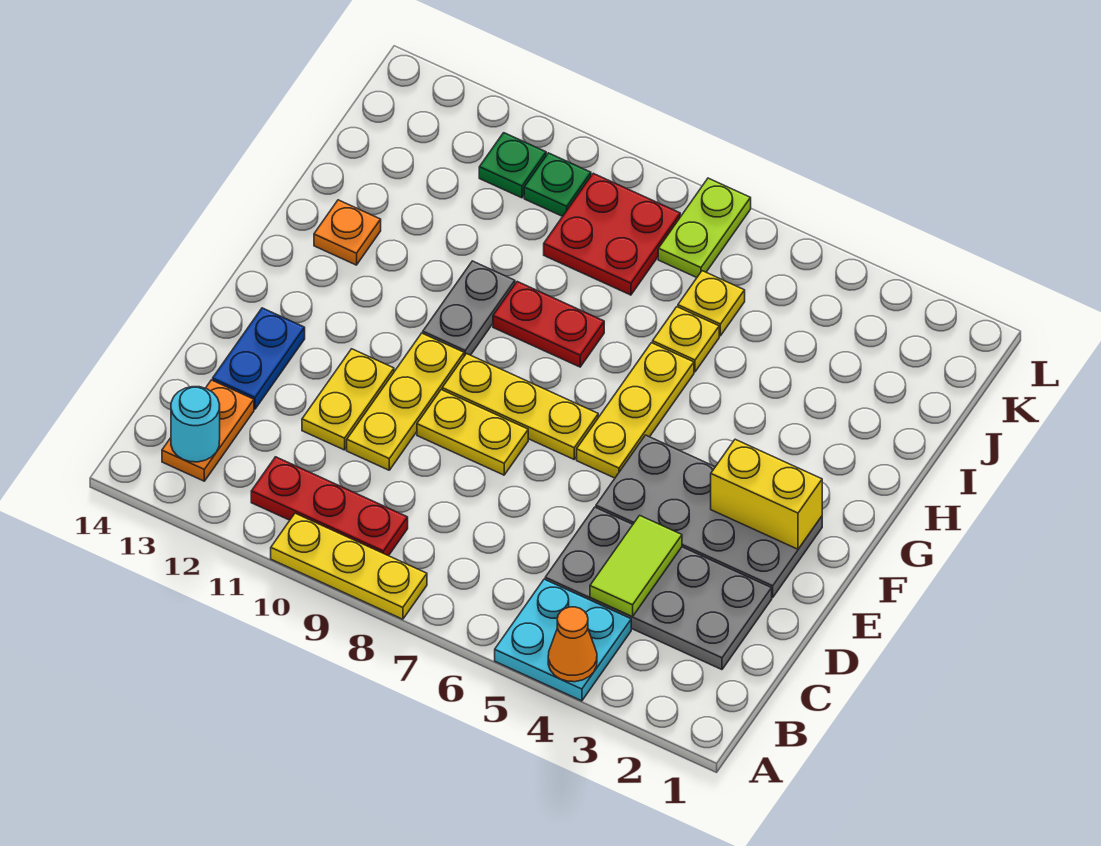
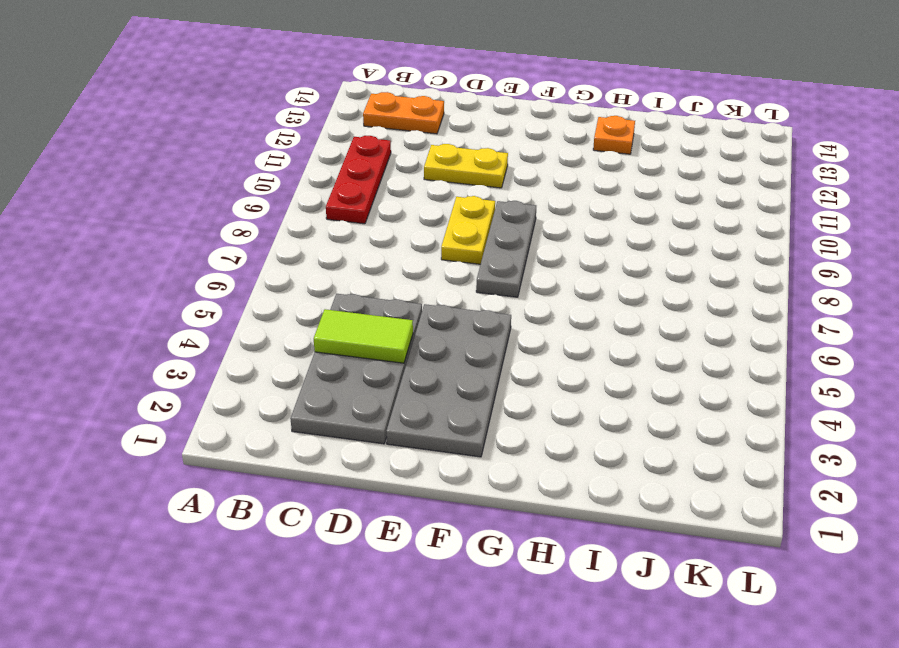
grey 1x3 plate [476,201,536,297] -> yellow 1x3 plate [442,354,598,459]
none -> cyan 2x2 plate [495,579,631,701]
none -> yellow 1x3 plate [271,513,427,619]
none -> yellow 1x3 plate [347,333,464,470]

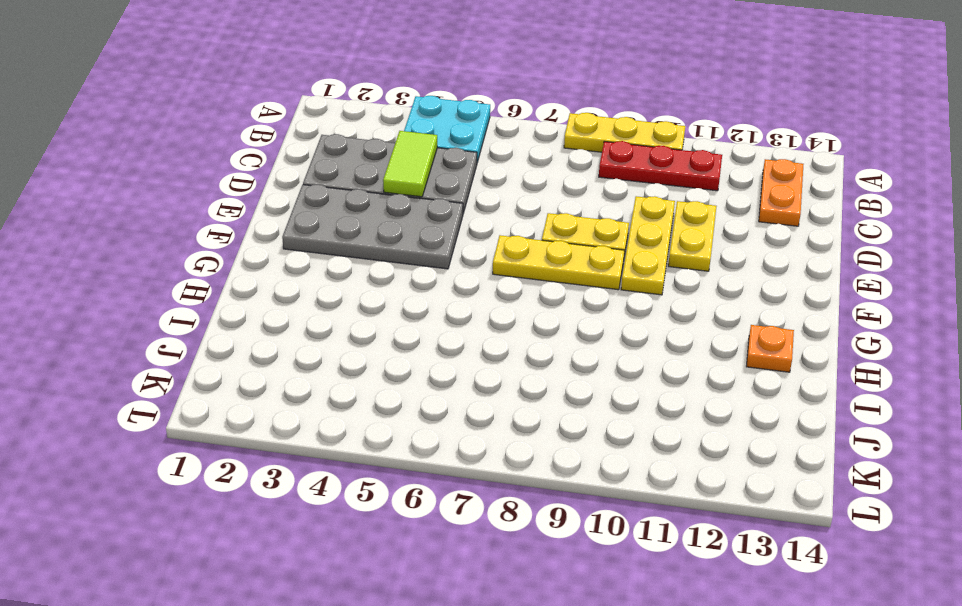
none -> blue 1x2 plate [213,308,305,409]
none -> yellow 1x3 plate [577,343,694,478]
none -> grey 1x2 plate [423,261,515,356]

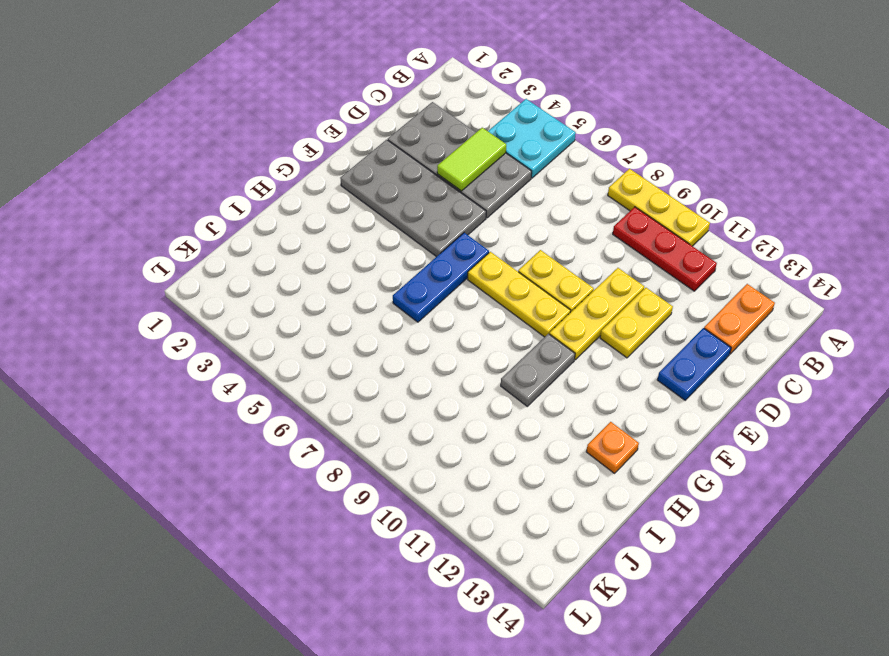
blue 1x3 plate [393,233,489,322] -> yellow 1x3 plate [577,343,694,478]
none -> red 1x2 plate [493,282,604,367]
none -> yellow 1x1 plate [653,307,719,372]
none -> yellow 1x1 plate [678,271,745,336]

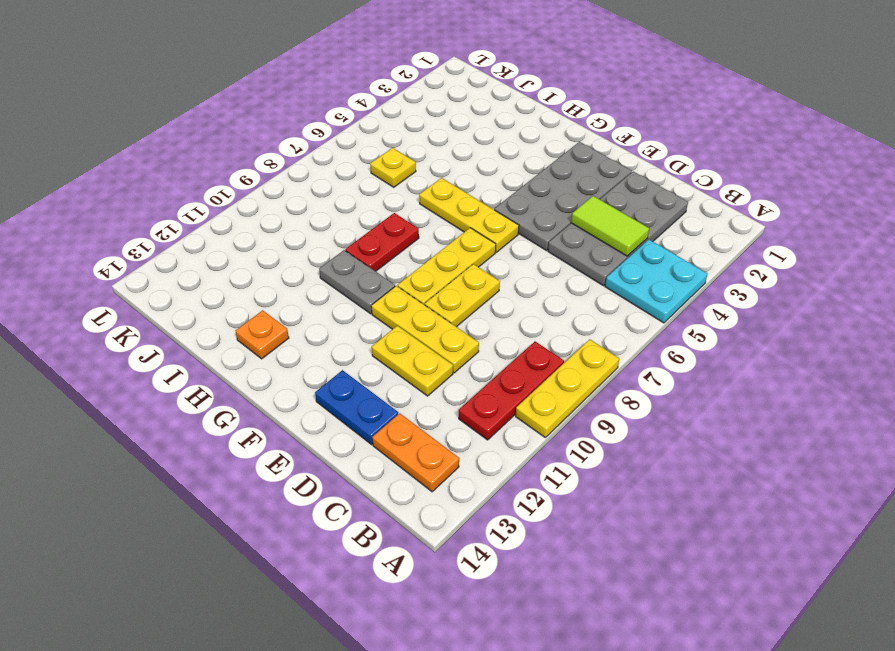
none -> yellow 1x1 plate [653,307,719,372]
none -> red 2x2 plate [544,173,680,295]
none -> lime 1x2 plate [658,178,751,278]

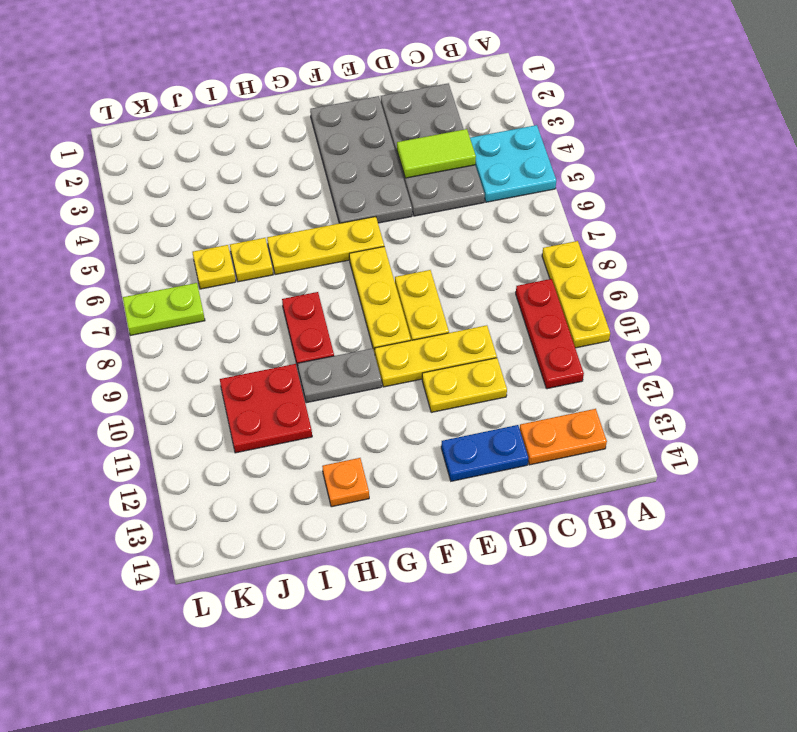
red 2x2 plate [220,364,312,453] -> red 2x2 plate moved to [544,173,680,295]
none -> green 1x1 plate [524,153,591,216]
none -> green 1x1 plate [479,133,546,198]
none -> orange 1x1 cone [548,607,597,682]

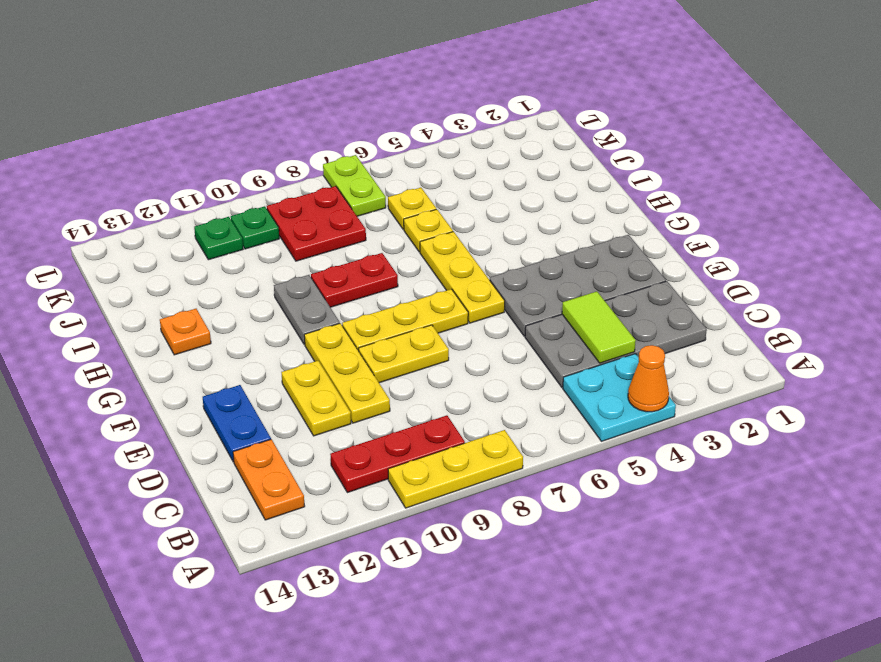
none -> cyan 1x1 round brick [171,387,220,462]
none -> yellow 1x2 brick [711,439,822,549]

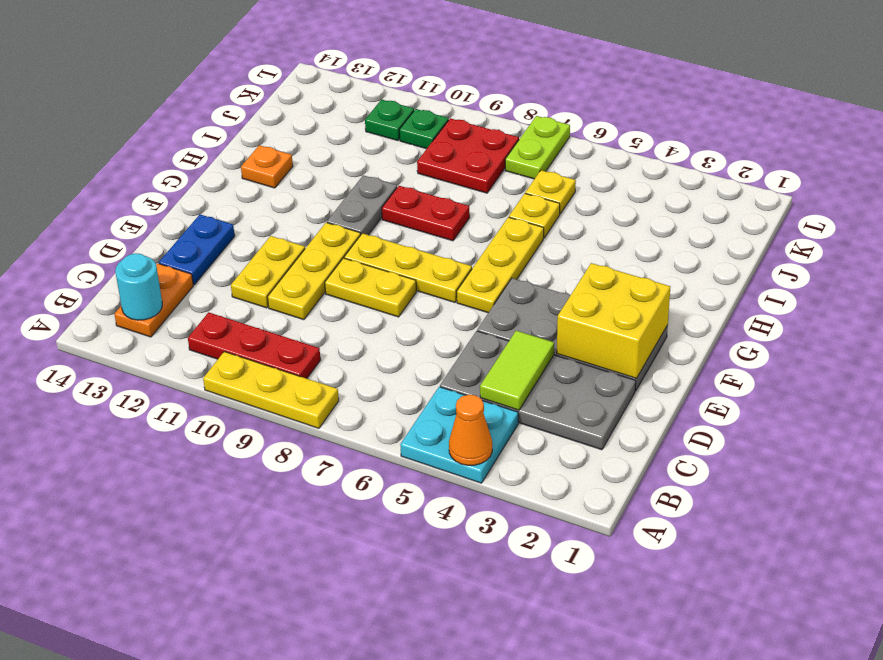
yellow 2x2 brick [557,263,670,378] -> yellow 1x2 brick [711,439,822,549]

